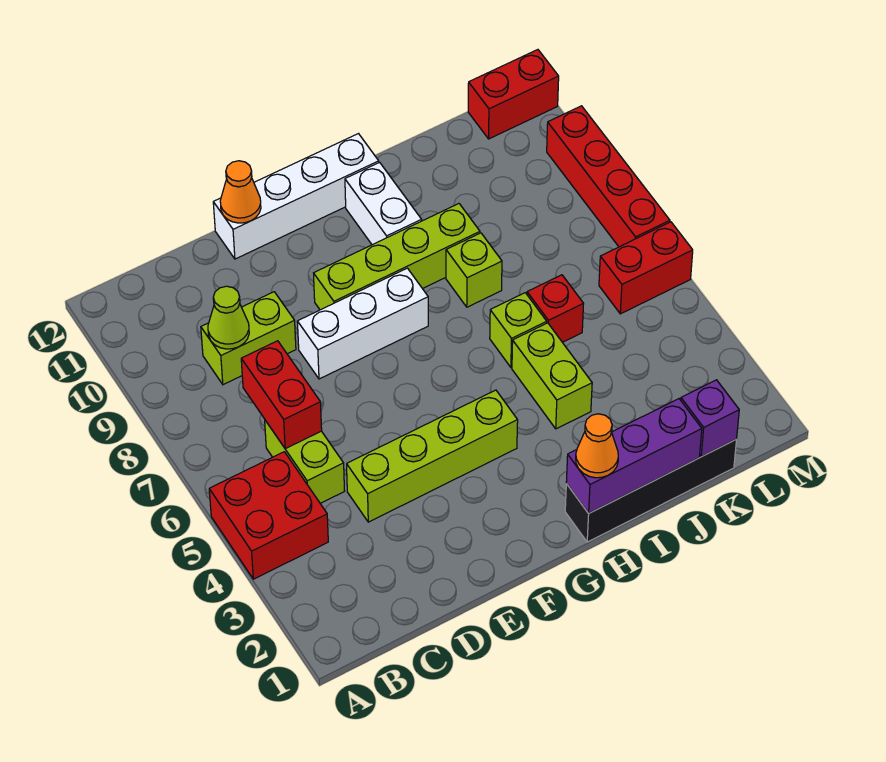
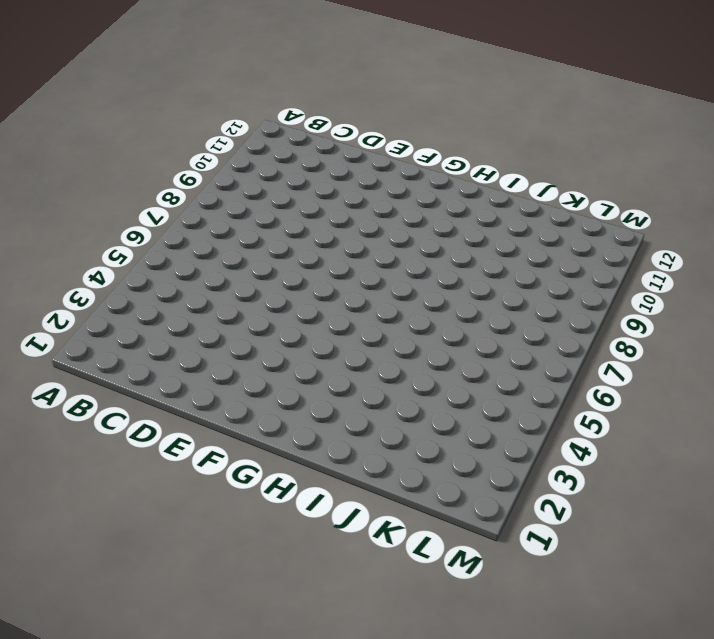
none -> red 2x2 brick [209,452,328,579]
none -> lime 1x2 brick [265,420,344,503]
none -> lime 1x2 brick [201,292,296,385]

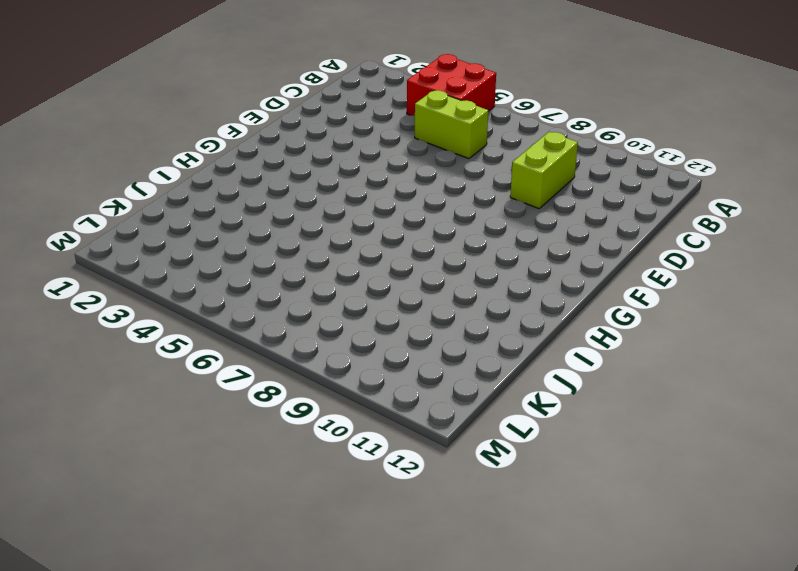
none -> lime 1x4 brick [347,390,518,522]
none -> white 1x3 brick [297,268,428,379]
none -> white 1x4 brick [213,134,379,259]

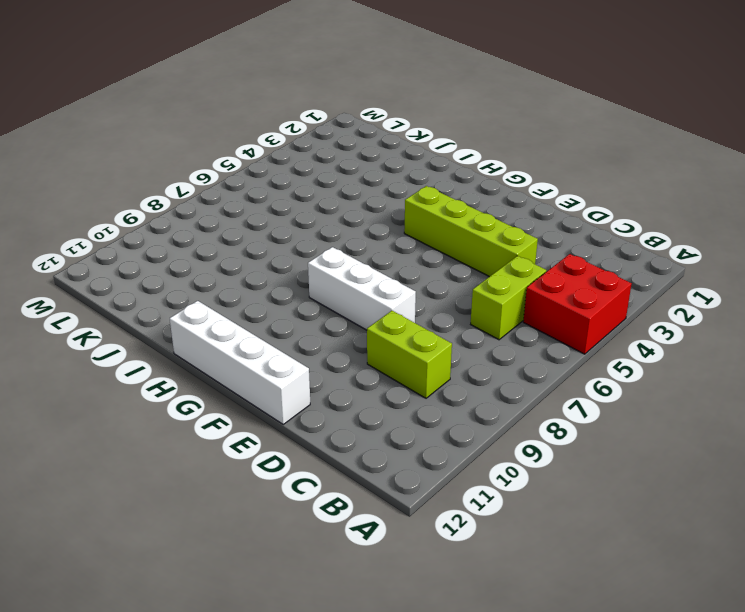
none -> lime 1x4 brick [314,204,480,310]
none -> black 1x4 brick [565,439,737,542]
none -> white 1x2 brick [345,162,422,245]

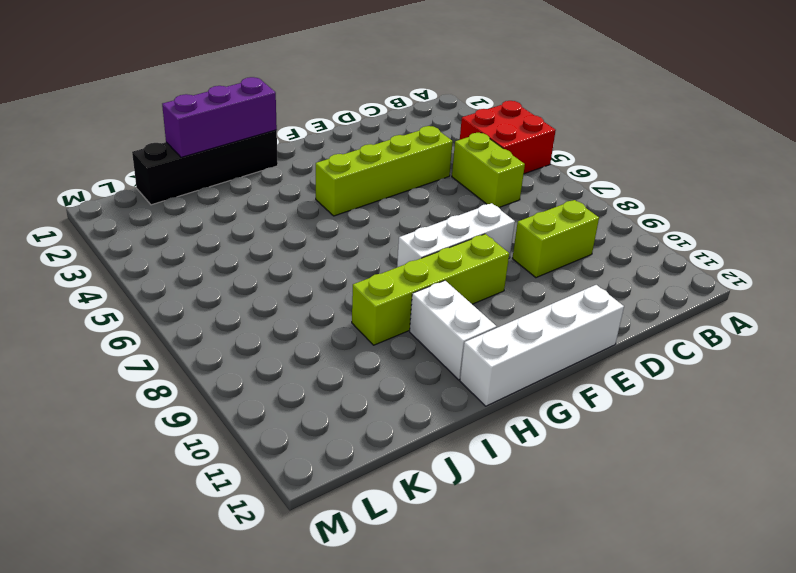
none -> lime 1x2 brick [512,323,592,429]
none -> lime 1x1 brick [490,293,547,367]
none -> lime 1x1 brick [446,233,502,307]

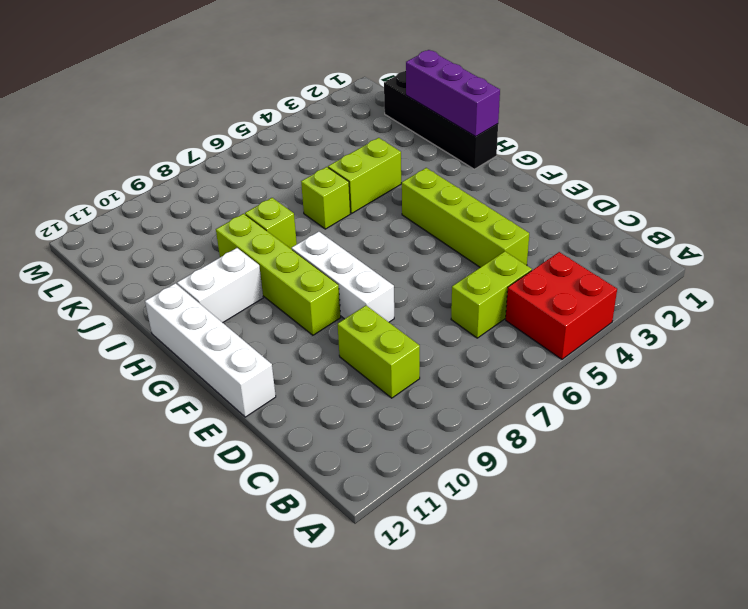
none -> red 1x1 brick [527,275,584,342]
none -> red 1x2 brick [599,222,693,314]
none -> red 1x2 brick [468,50,559,139]

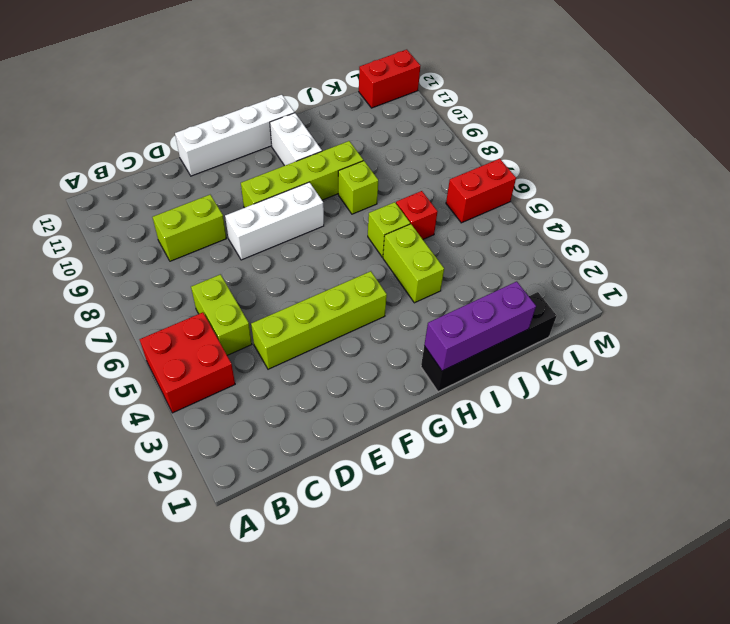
none -> red 1x4 brick [547,106,670,247]
none -> red 1x2 brick [241,341,322,449]
none -> lime 1x1 cone [208,286,249,349]

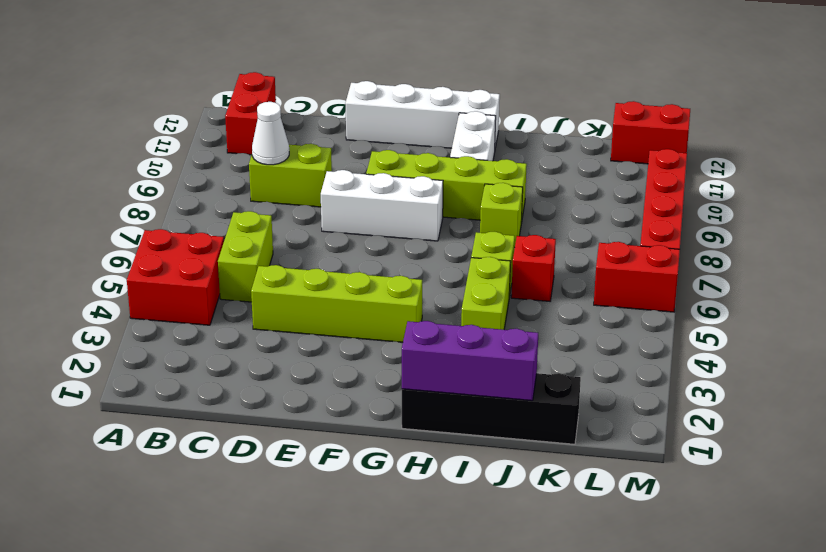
red 1x2 brick [225,72,276,155] -> red 1x2 brick moved to [241,341,322,449]
white 1x1 cone [252,102,289,165] -> lime 1x1 cone [208,286,249,349]
none -> orange 1x1 cone [220,161,261,223]
none -> purple 1x1 brick [681,380,739,457]
none -> orange 1x1 cone [576,414,618,478]

